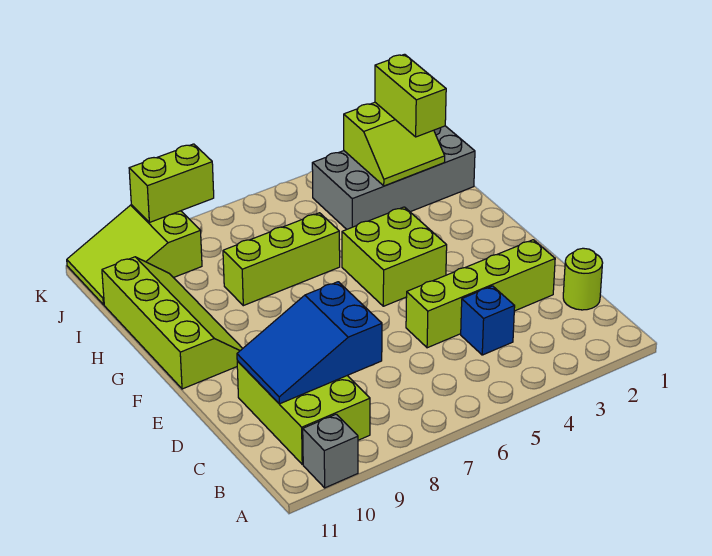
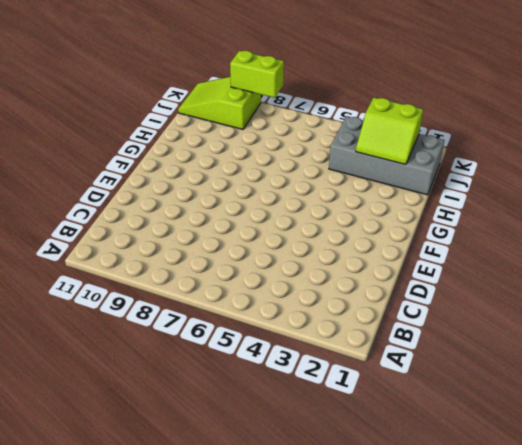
none -> grey 1x1 brick [303,414,358,488]
none -> lime 2x3 brick [237,361,370,464]
none -> lime 1x1 round brick [563,248,603,310]

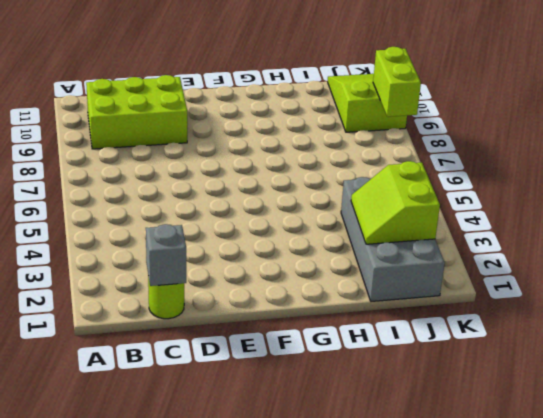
grey 1x1 brick [146,224,186,286] -> grey 1x1 brick moved to [303,414,358,488]
none -> blue 1x1 brick [461,286,515,355]
none -> lime 1x4 brick [406,240,555,348]
none -> lime 2x2 brick [342,207,447,306]

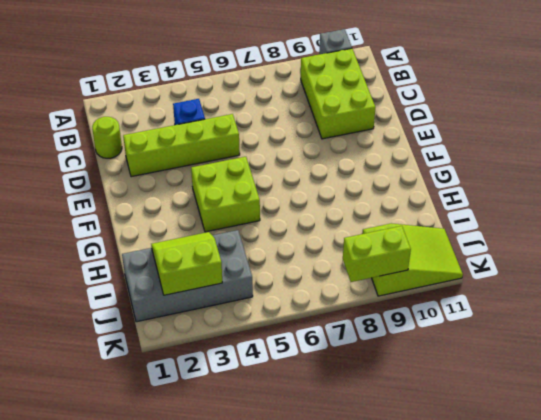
none -> lime 2x4 slope [102,257,243,389]
none -> lime 1x3 brick [223,213,340,306]
none -> blue 2x3 slope [237,282,382,404]

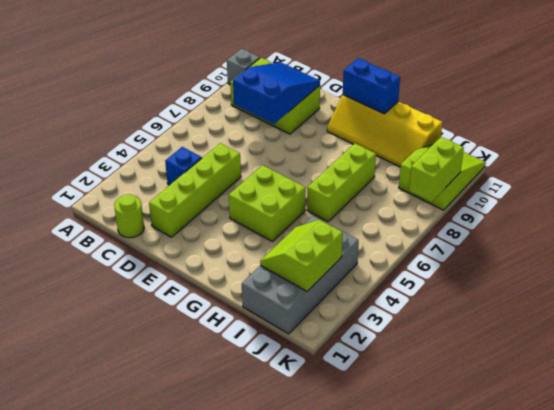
yellow 2x4 slope [327,95,443,167] -> lime 2x4 slope [102,257,243,389]
blue 1x2 brick [343,58,400,114] -> none
none -> lime 1x2 brick [375,54,446,137]

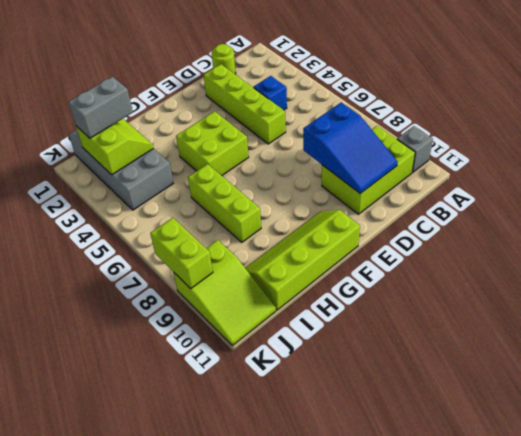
grey 1x2 brick [68,77,133,138] -> lime 1x2 brick [375,54,446,137]

